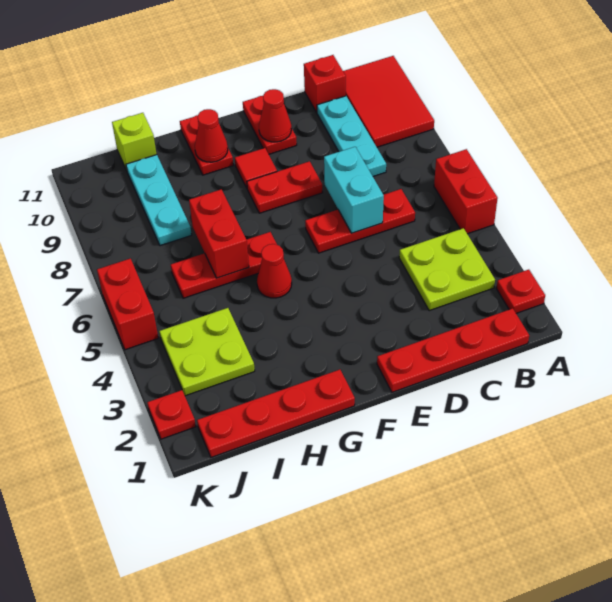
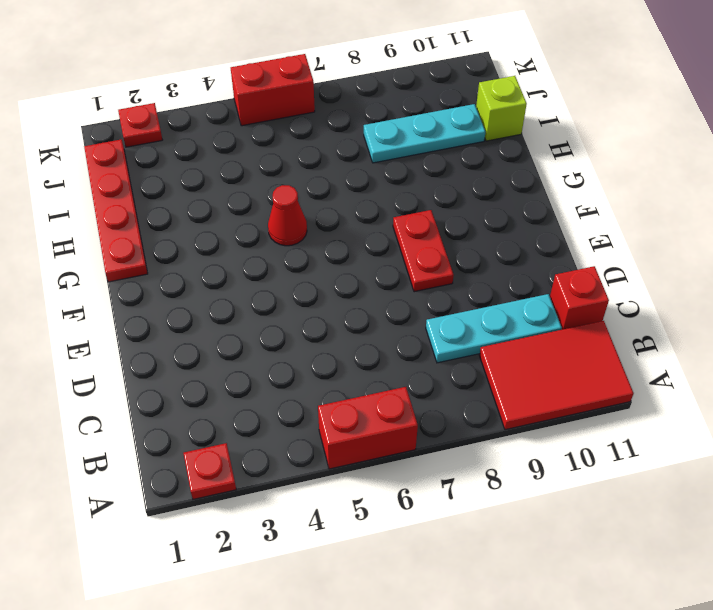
none -> red 1x4 plate [377,308,529,392]
none -> lime 2x2 plate [399,228,495,311]
none -> red 1x3 plate [305,189,415,253]

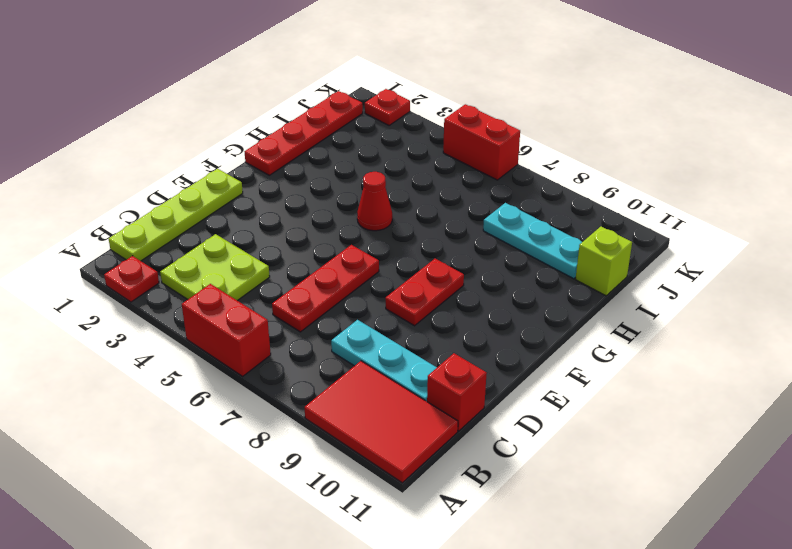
lime 1x4 plate [109,169,243,261] -> red 1x4 plate [377,308,529,392]
none -> red 1x2 plate [243,96,297,154]
none -> red 1x1 tile [235,148,277,188]
none -> red 1x3 plate [171,232,277,298]

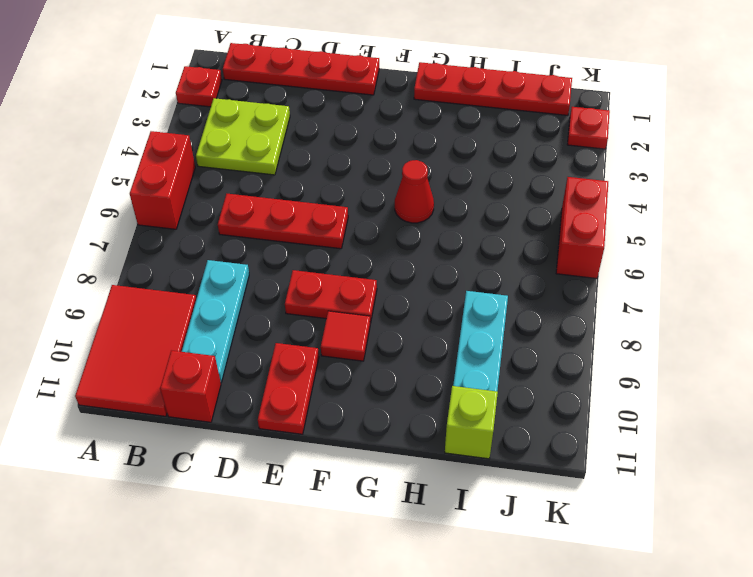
none -> red 1x3 plate [171,232,277,298]
none -> red 1x2 plate [180,115,233,175]
none -> lime 2x2 plate [159,308,255,396]

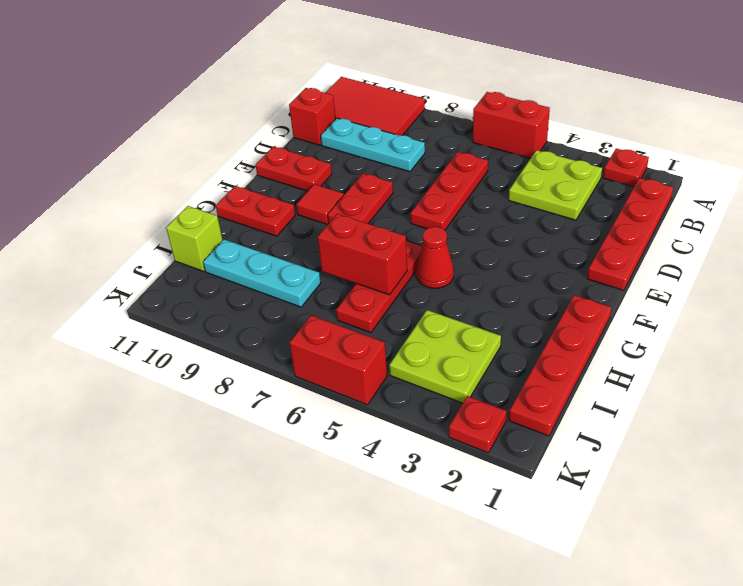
none -> cyan 1x2 brick [324,147,384,233]
none -> red 1x1 cone [259,89,291,142]
none -> red 1x1 cone [195,109,228,162]

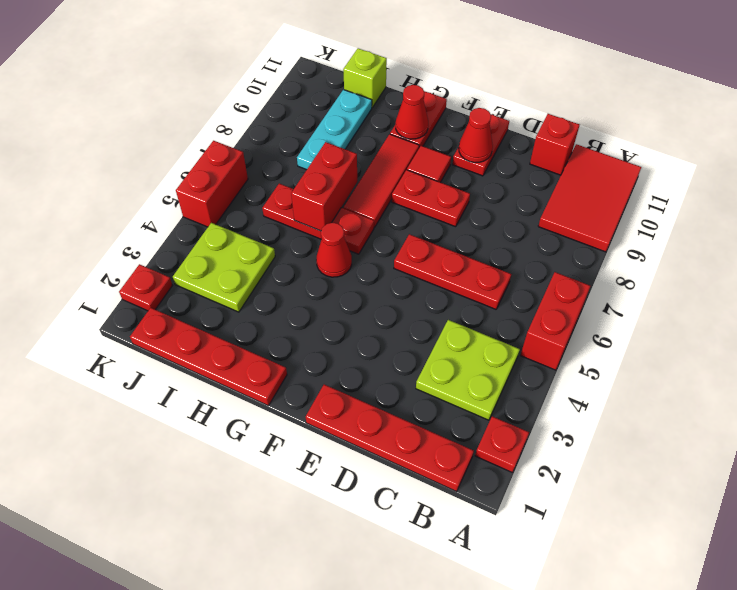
red 1x3 tile [344,134,419,227] -> none
none -> cyan 1x3 plate [317,96,386,176]
none -> cyan 1x2 brick [324,147,384,233]

